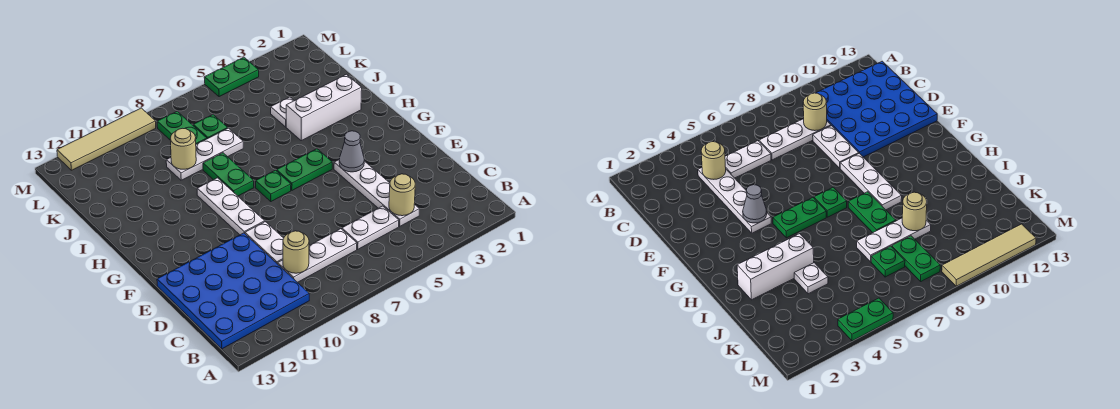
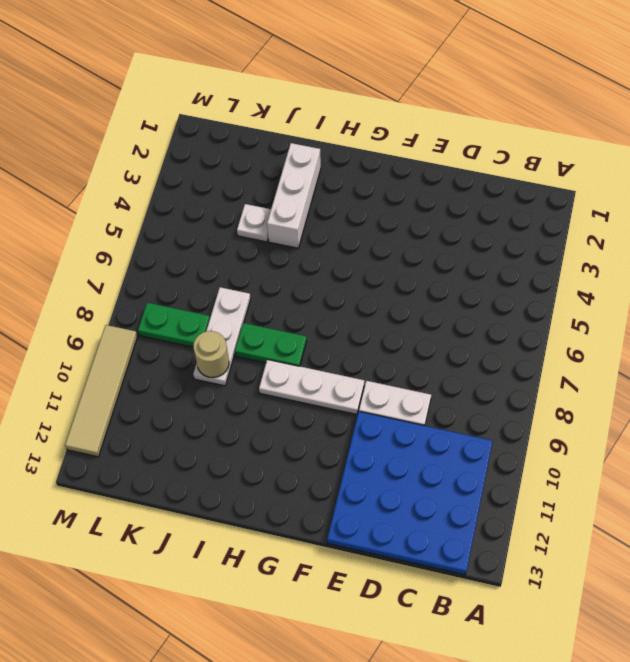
none -> white 1x4 plate [334,160,420,227]
none -> white 1x2 plate [342,206,399,249]
none -> white 1x3 plate [278,229,357,282]

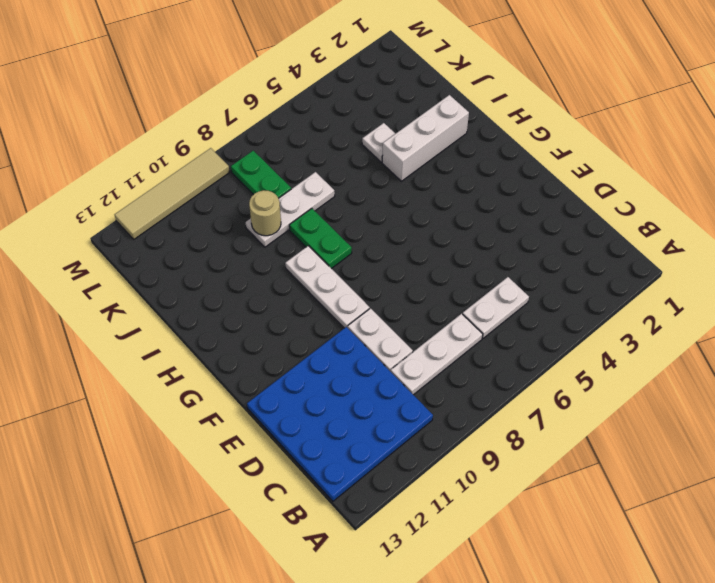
none -> white 1x4 plate [334,160,420,227]
none -> green 1x2 plate [277,149,332,190]
none -> green 1x1 plate [256,170,291,201]

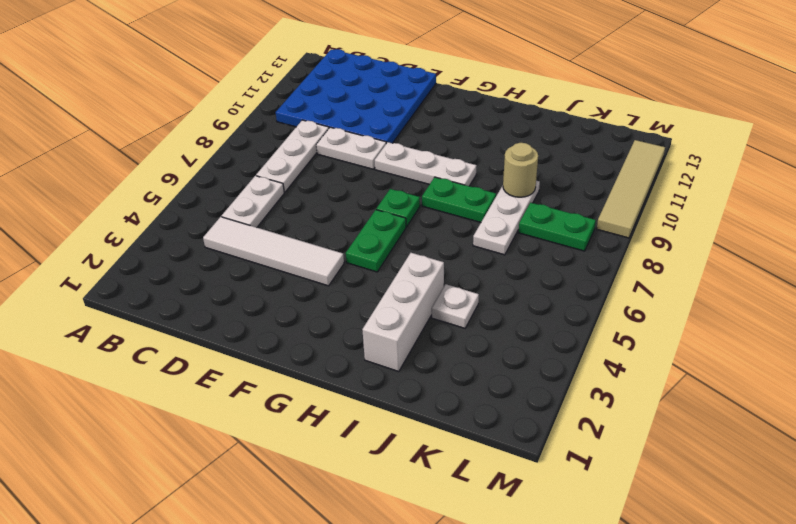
white 1x4 tile [203,217,344,286] -> white 1x4 plate [334,160,420,227]
none -> green 1x1 plate [193,115,228,139]
none -> green 1x2 plate [204,57,259,97]
none -> tan 1x1 round brick [389,174,415,216]

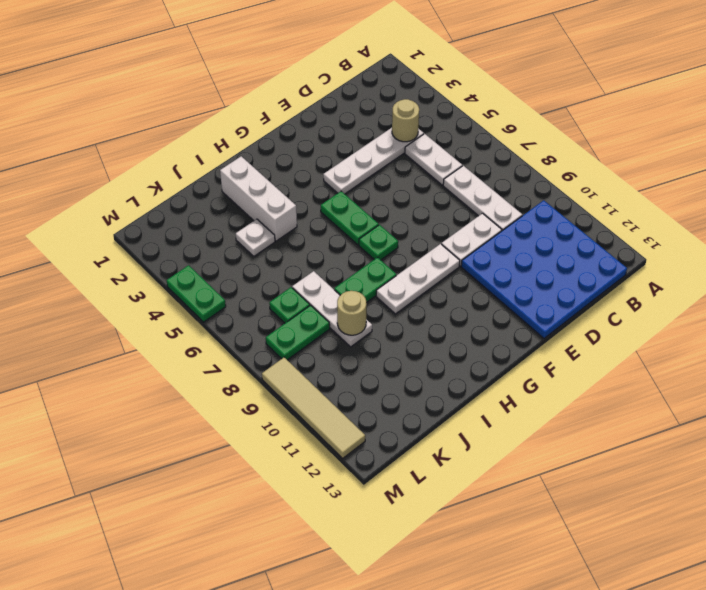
none -> tan 1x1 round brick [283,231,309,273]
none -> grey 1x1 cone [339,131,364,172]

